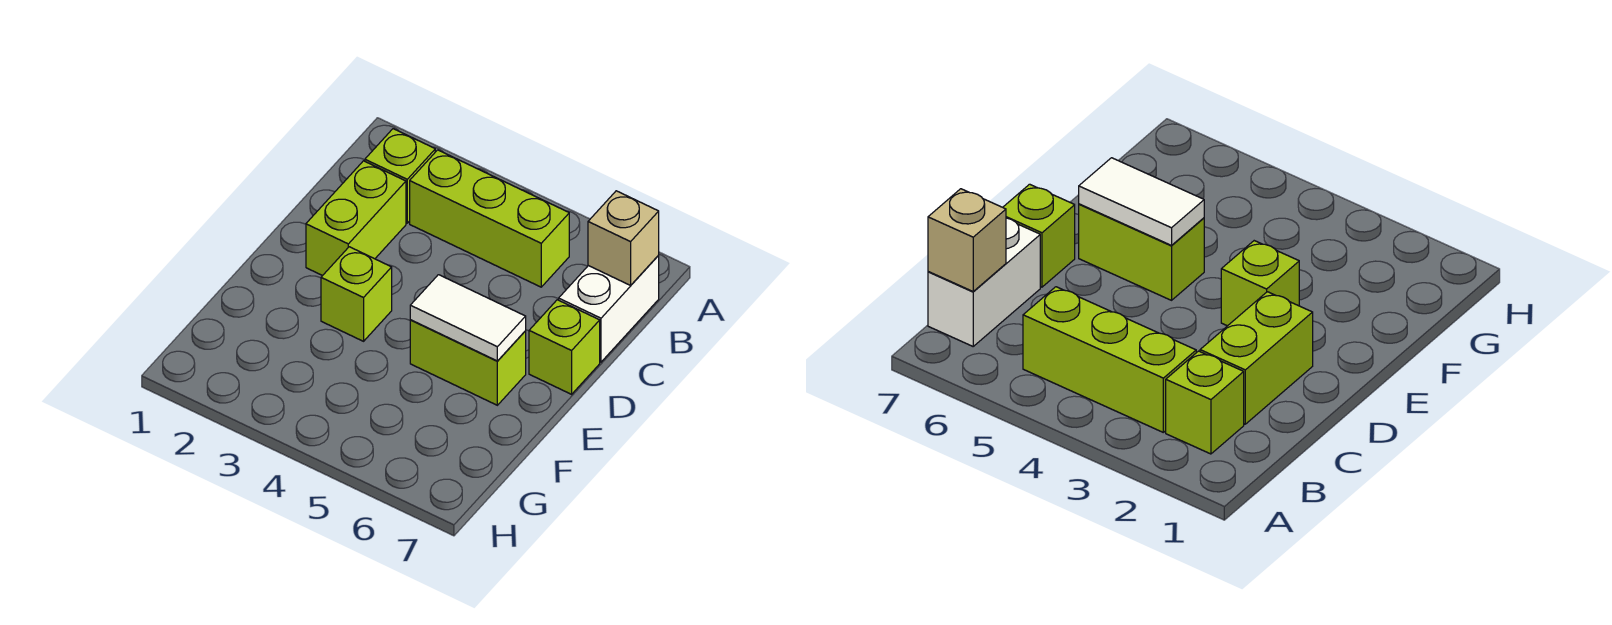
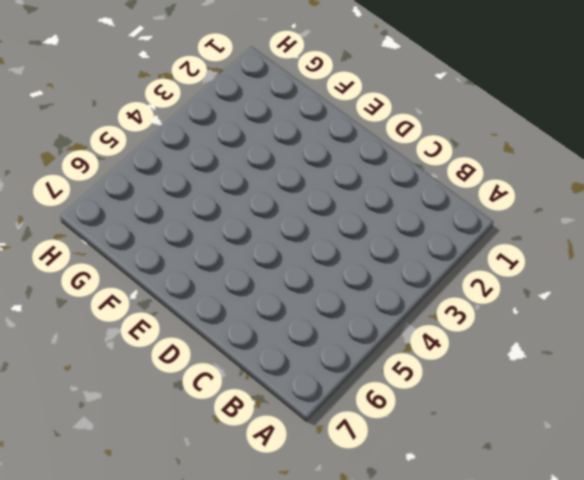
none -> lime 1x1 brick [365,129,435,223]
none -> lime 1x3 brick [410,150,569,287]

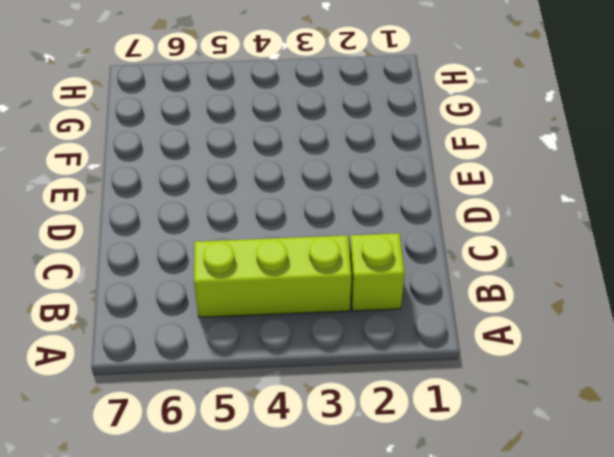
none -> white 1x2 brick [559,256,659,362]
none -> lime 1x2 brick [306,161,406,276]

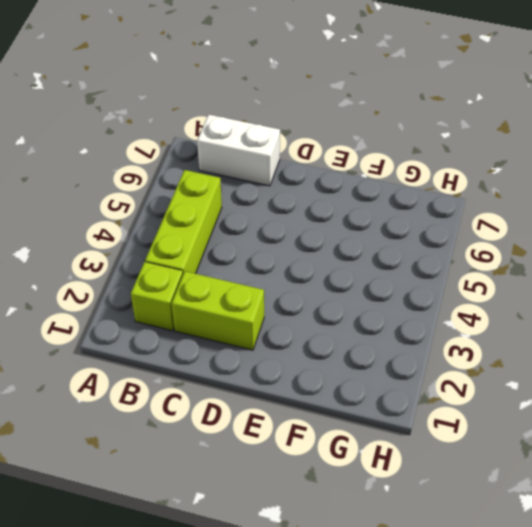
none -> lime 1x1 brick [529,300,600,394]
none -> lime 1x1 brick [321,247,392,341]

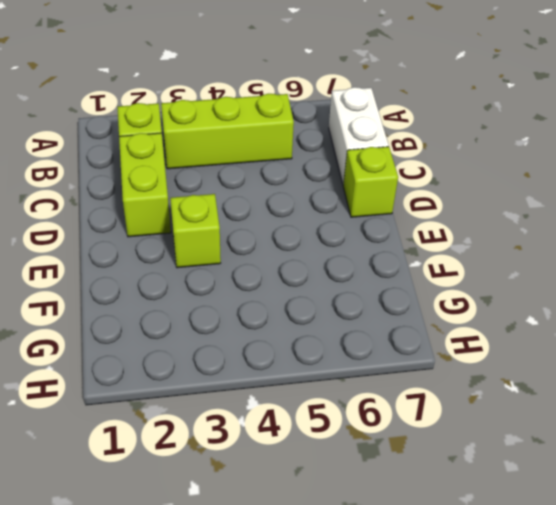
none -> lime 1x2 brick [410,320,526,405]
none -> tan 1x1 brick [588,191,659,285]

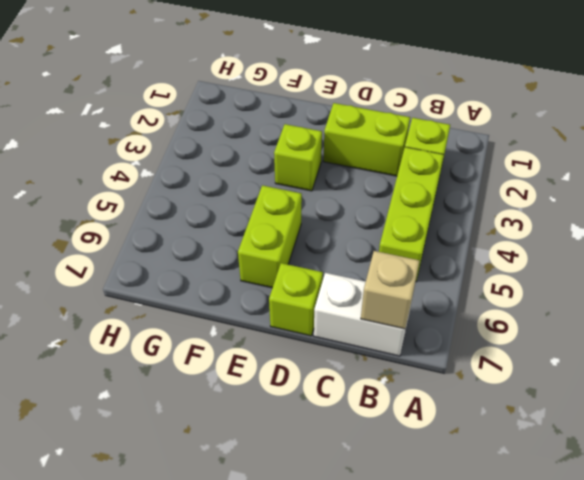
none -> white 1x2 tile [410,275,526,361]

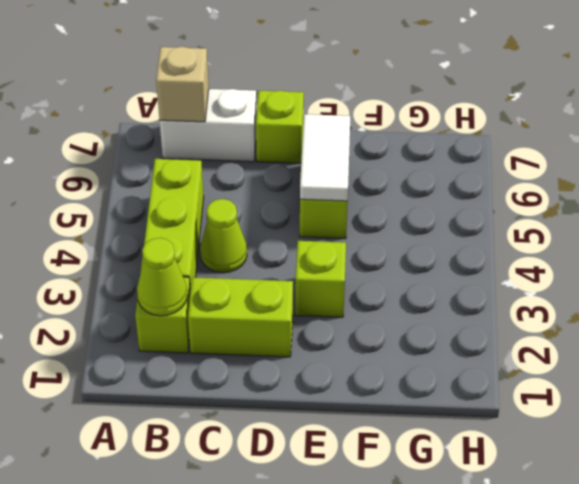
lime 1x1 cone [137,238,187,316] -> none
lime 1x1 cone [200,199,247,273] -> none

